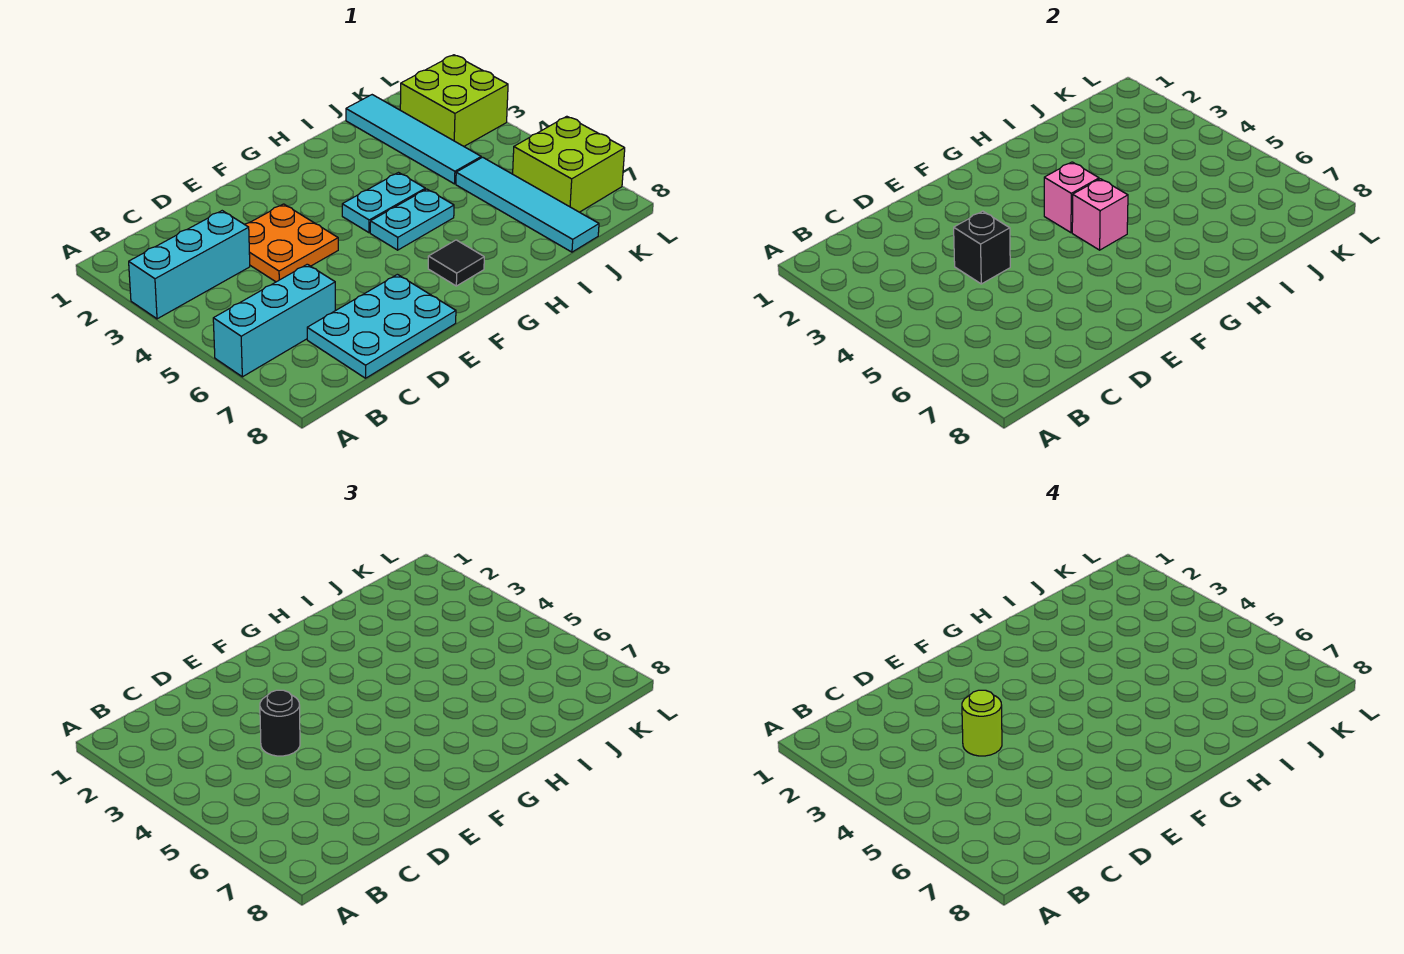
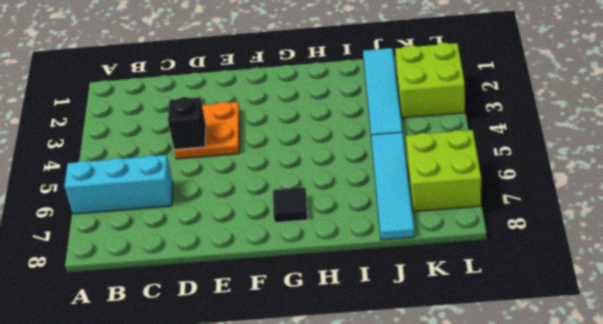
none -> cyan 1x3 brick [129,211,250,319]
none -> cyan 2x3 plate [307,274,456,378]
none -> cyan 1x2 plate [342,173,425,233]

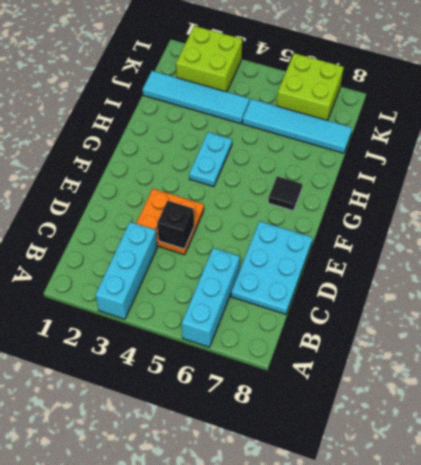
none -> cyan 1x2 plate [370,189,454,250]
none -> pink 1x1 brick [1044,162,1099,233]
none -> pink 1x1 brick [1072,179,1128,250]

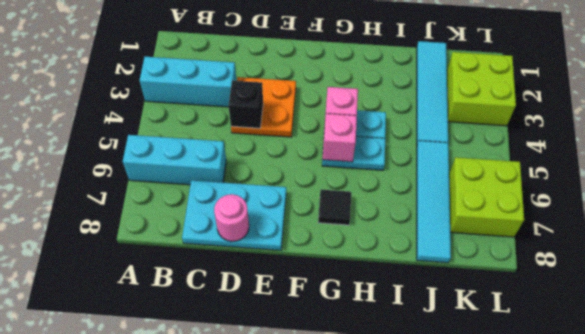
pink 1x1 round brick [214,194,249,241] -> none
none -> black 1x1 round brick [260,690,300,756]
none -> lime 1x1 round brick [962,690,1002,756]

